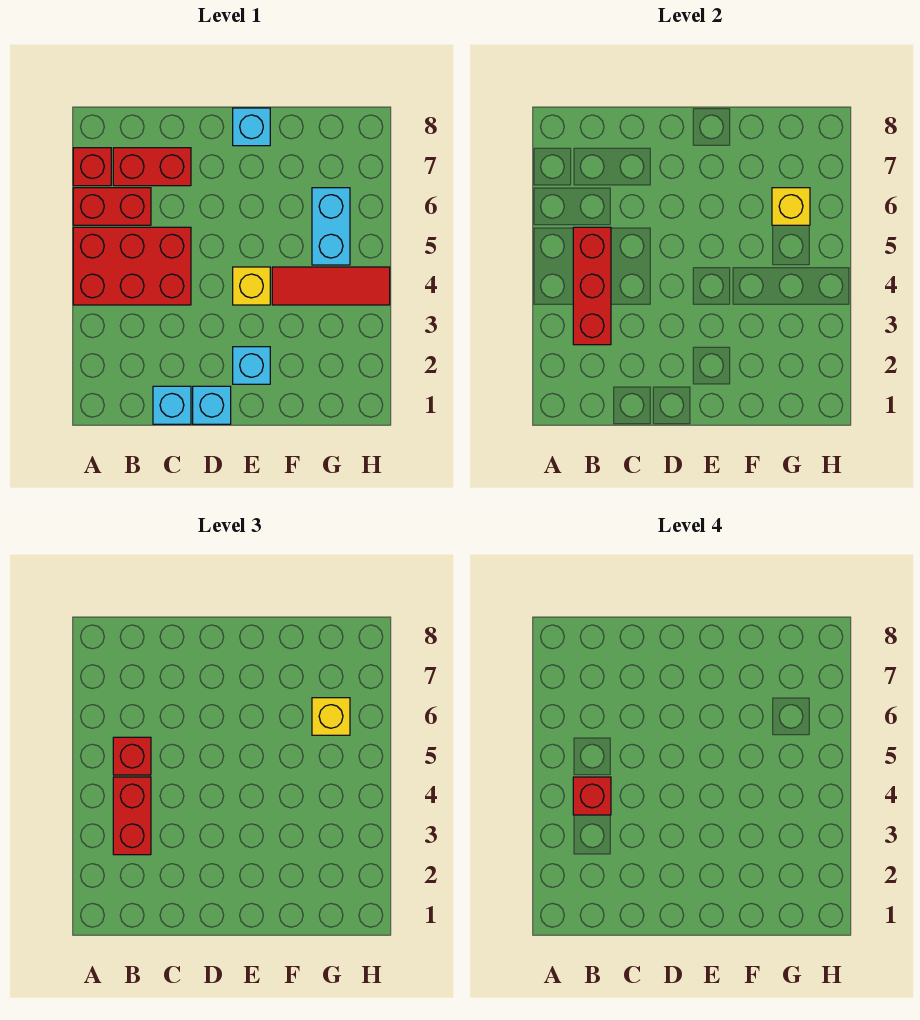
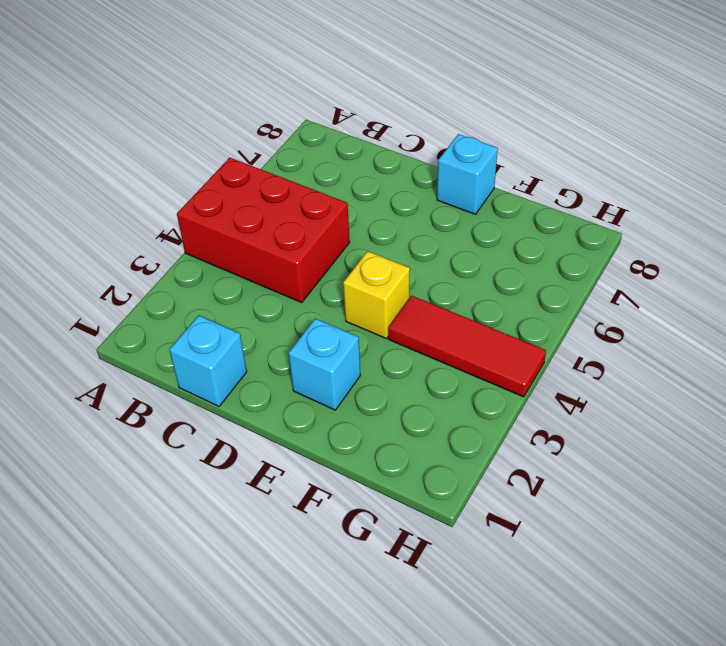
none -> red 1x2 brick [73,188,151,225]
none -> red 1x1 brick [73,148,111,186]
none -> red 1x2 brick [113,148,191,186]

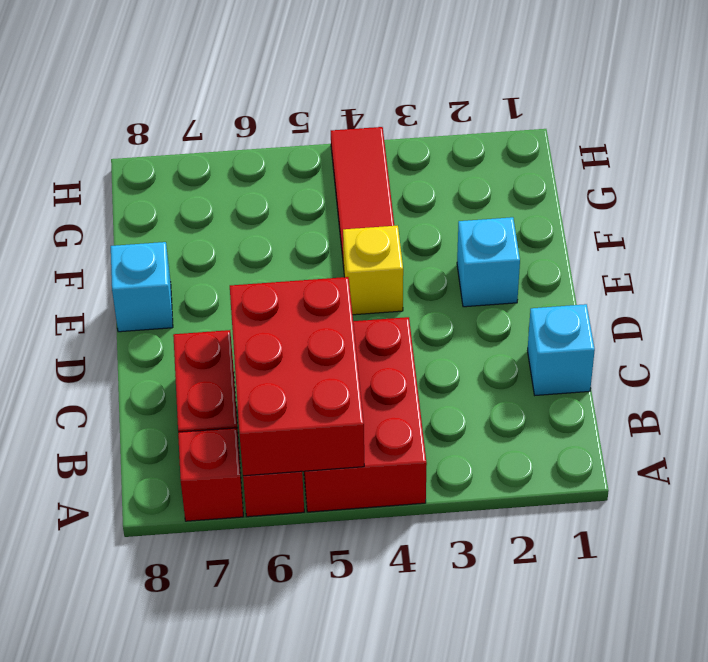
red 2x3 brick [230,277,364,476] -> red 1x3 brick [573,227,611,345]
none -> cyan 1x1 brick [193,386,231,424]
none -> cyan 1x2 brick [312,188,350,265]
none -> yellow 1x1 brick [772,188,810,225]

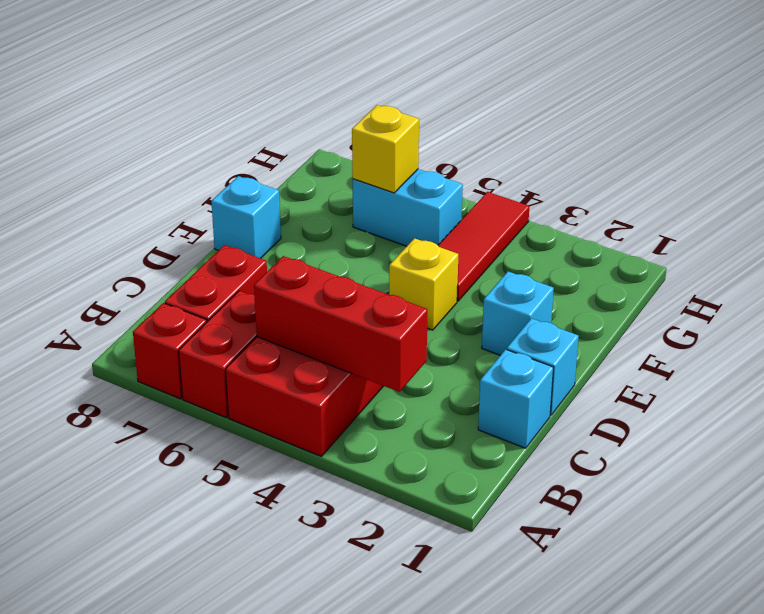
none -> red 1x2 brick [113,777,151,855]
none -> red 1x1 brick [113,737,151,775]
none -> yellow 1x1 brick [312,698,350,735]

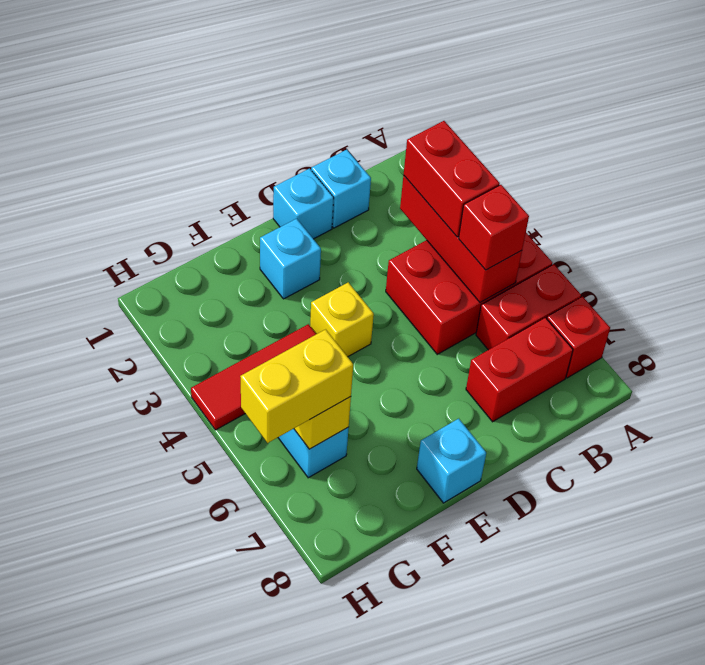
yellow 1x2 brick [240,329,353,443] -> yellow 1x1 brick [312,698,350,735]
none -> red 1x1 brick [573,777,611,815]

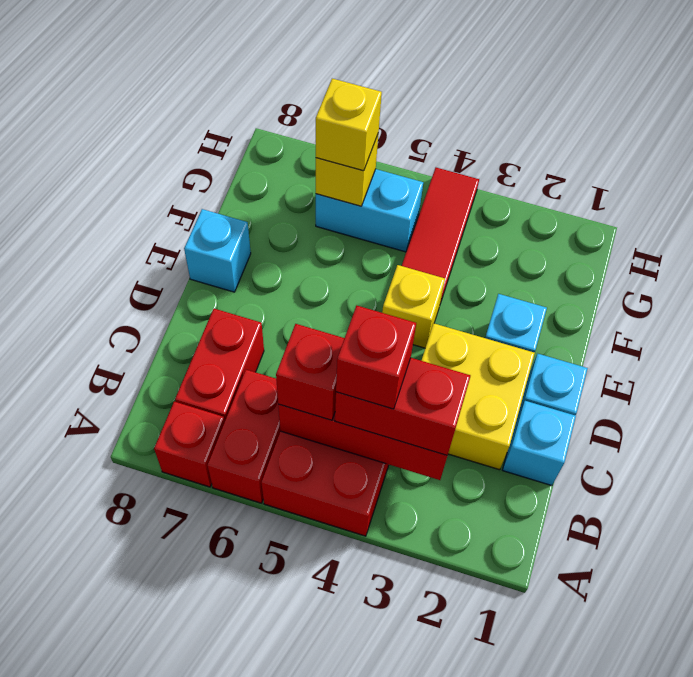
yellow 2x2 brick [421,324,535,470] -> none

